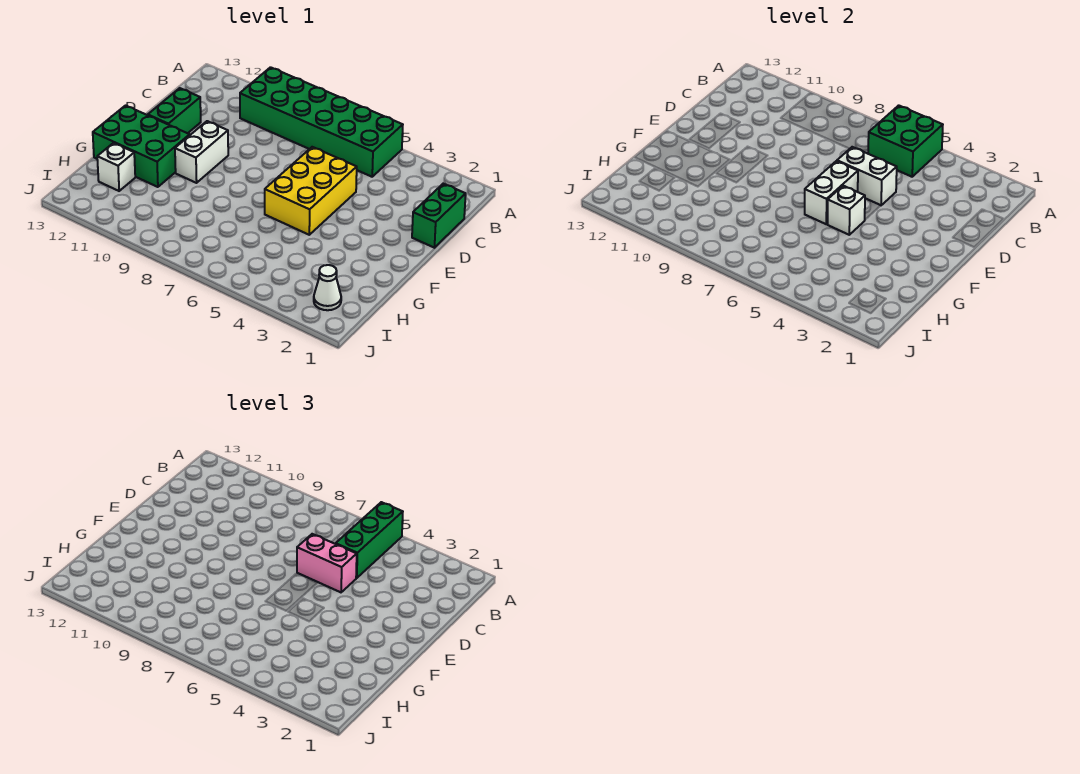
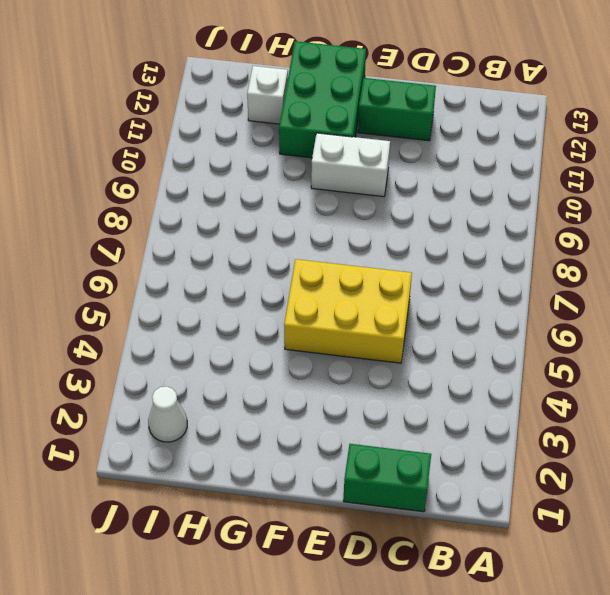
none -> green 2x6 brick [240,67,403,177]
none -> green 2x2 brick [868,105,943,177]
none -> white 1x2 brick [837,147,897,205]

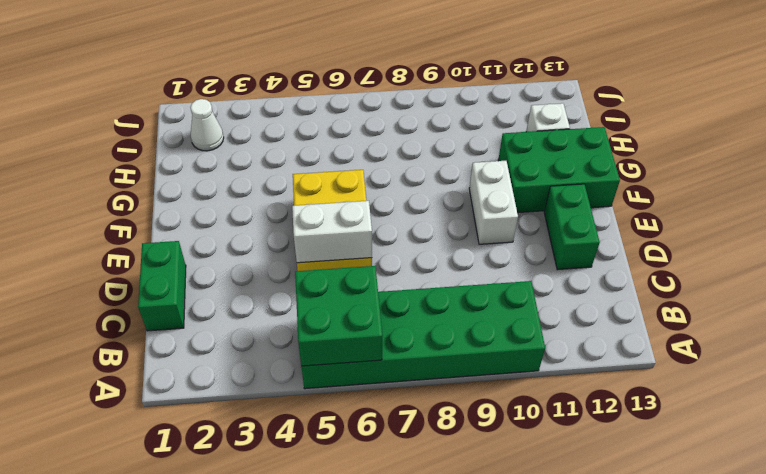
none -> white 1x2 brick [805,161,858,224]
none -> white 1x1 brick [827,186,865,235]
none -> green 1x3 brick [336,502,403,578]

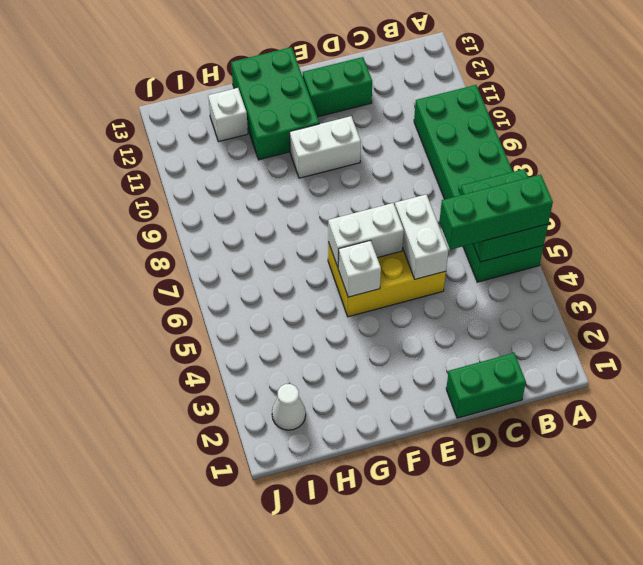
none -> pink 1x2 brick [297,534,357,592]

